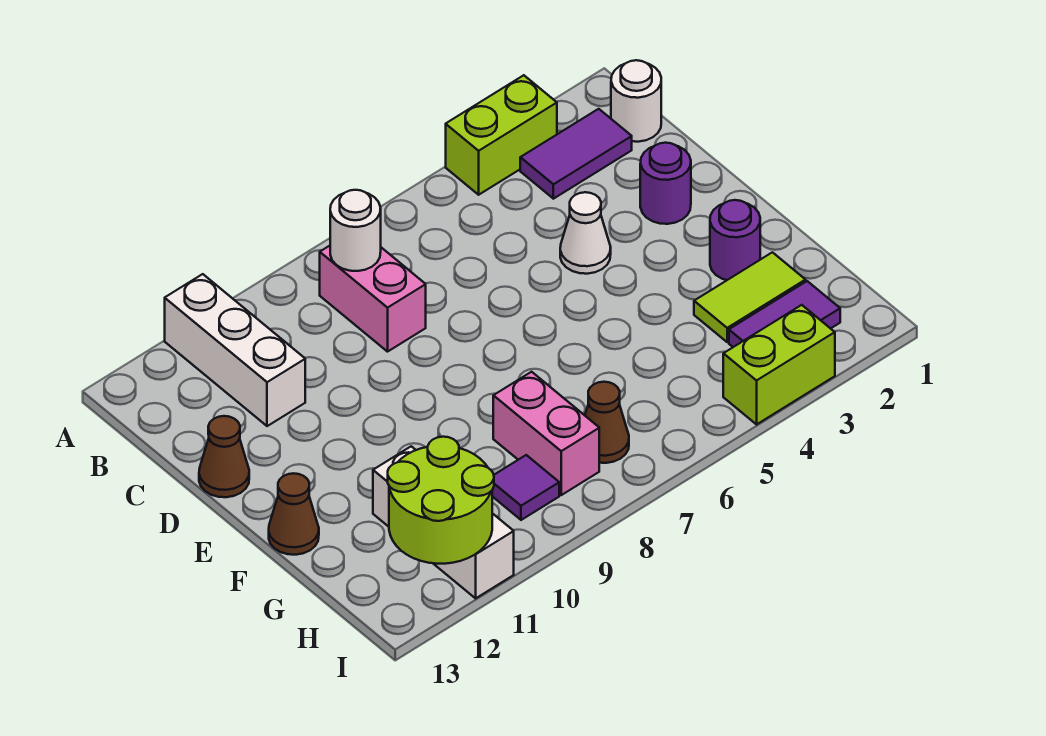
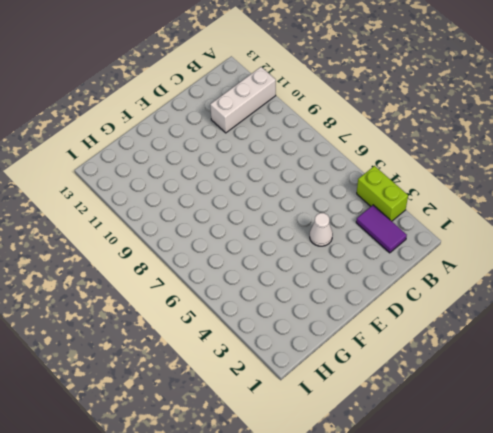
none -> white 1x1 round brick [611,60,661,142]
none -> pink 1x2 brick [320,246,426,352]
none -> purple 1x1 round brick [640,143,691,224]

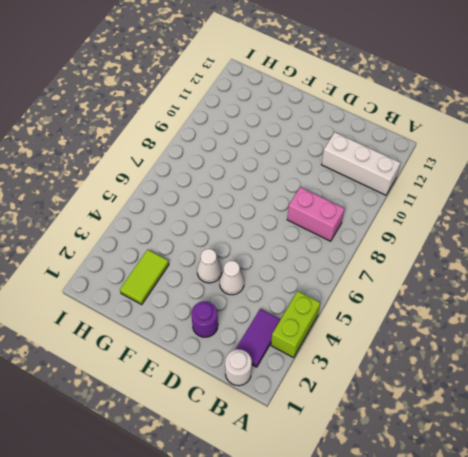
white 1x1 cone [197,249,222,283] -> none
none -> brown 1x1 cone [199,416,249,497]
none -> purple 1x1 round brick [710,200,760,280]
none -> brown 1x1 cone [269,473,319,555]

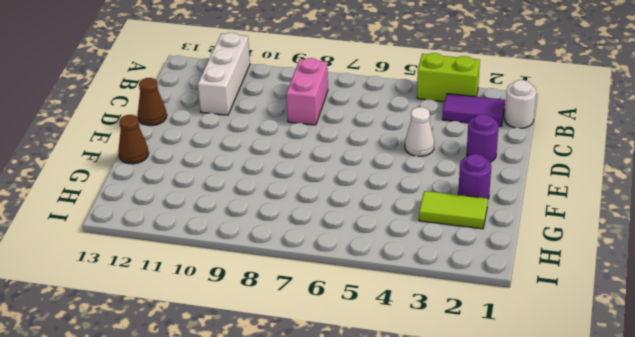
none -> pink 1x2 brick [493,372,599,495]
none -> white 1x3 brick [373,446,514,598]
none -> purple 1x2 tile [729,281,840,347]

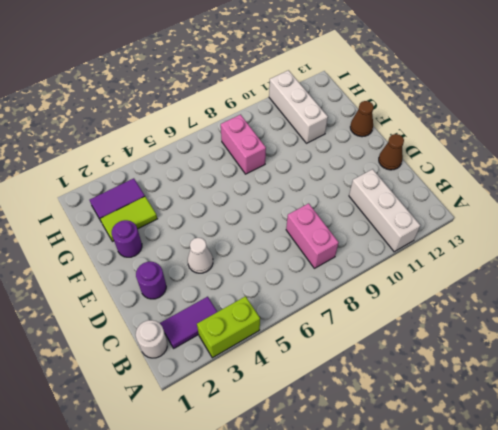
none -> brown 1x1 cone [585,382,629,463]
none -> purple 1x1 tile [492,455,559,520]
none -> lime 1x2 brick [723,305,835,424]

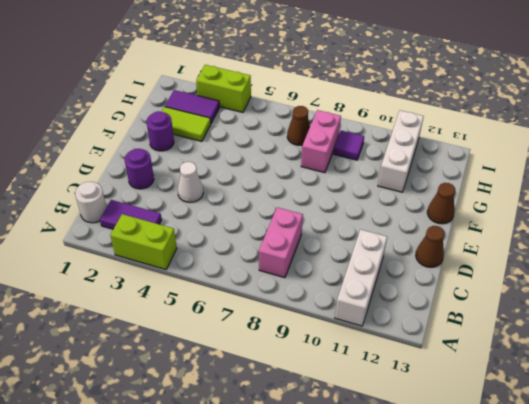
none -> white 1x1 round brick [330,190,381,271]
none -> lime 2x2 round brick [388,437,494,564]

